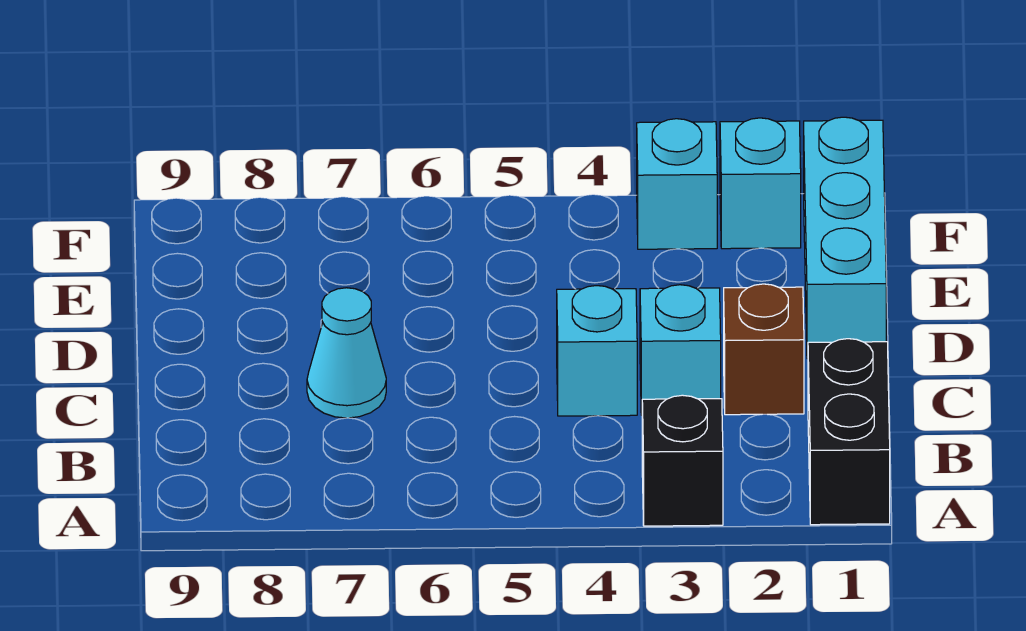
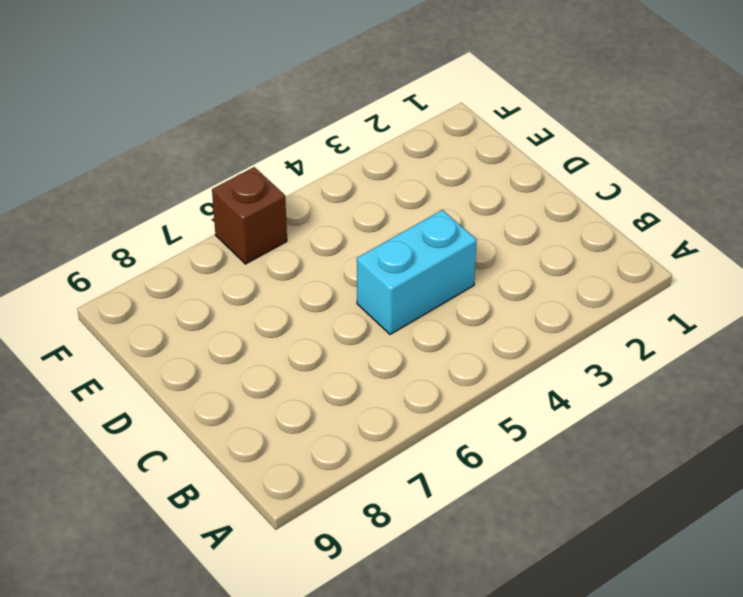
cyan 1x2 brick [357,210,477,334] -> cyan 1x1 brick [557,286,637,416]
brown 1x1 brick [212,167,287,264] -> brown 1x1 brick moved to [724,284,804,415]
none -> black 1x2 brick [808,339,890,525]
none -> black 1x1 brick [642,395,723,526]

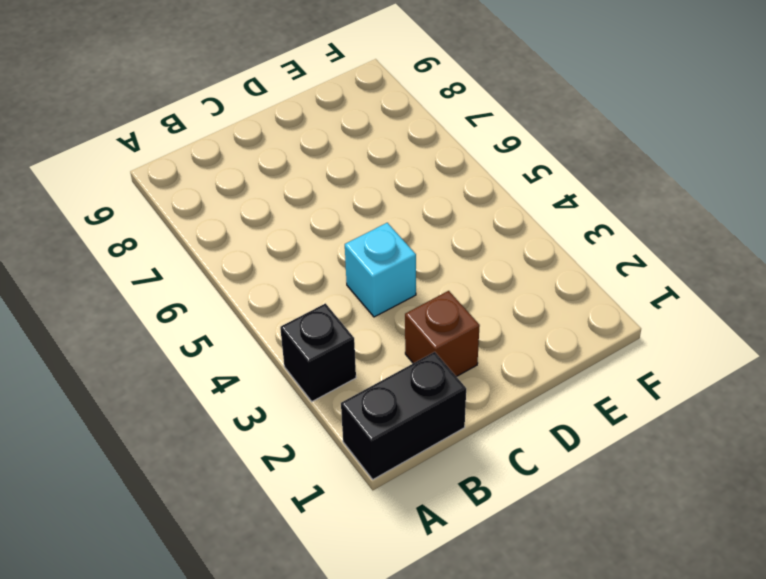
none -> cyan 1x1 brick [640,285,721,415]
none -> cyan 1x1 cone [307,288,386,418]

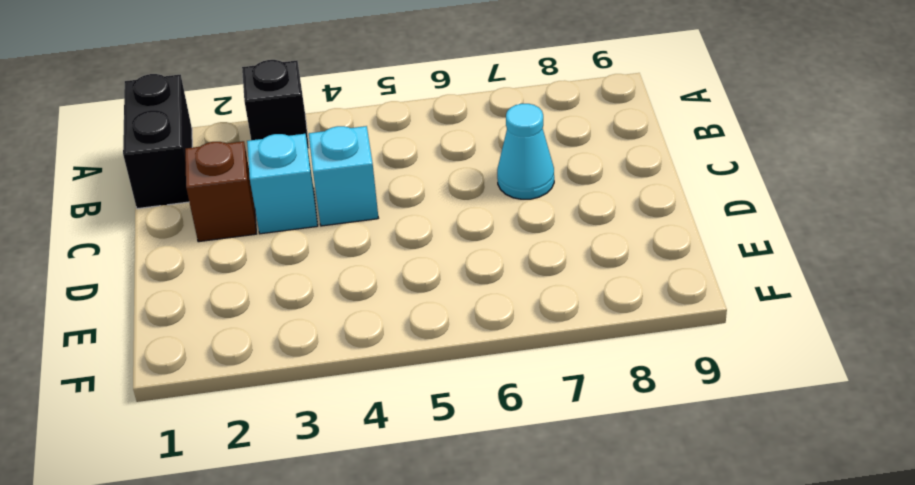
none -> cyan 1x3 brick [804,117,886,359]
none -> cyan 1x1 brick [720,118,801,249]

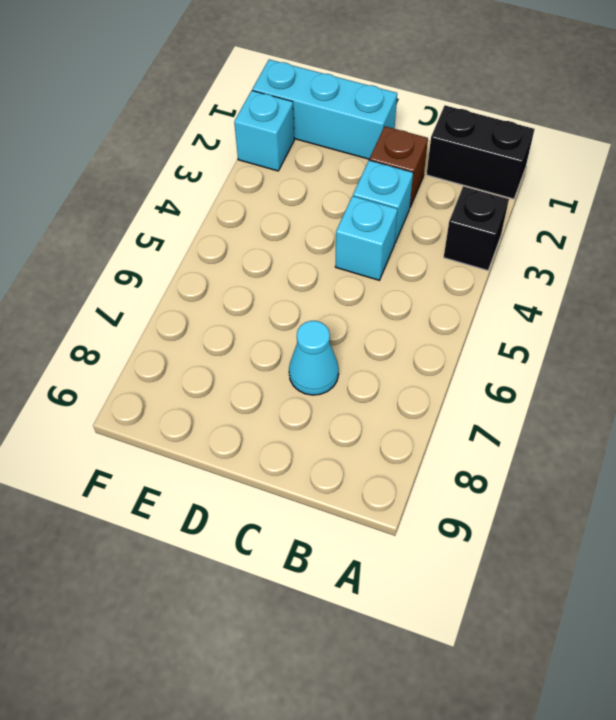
none -> cyan 1x1 brick [637,119,717,249]

